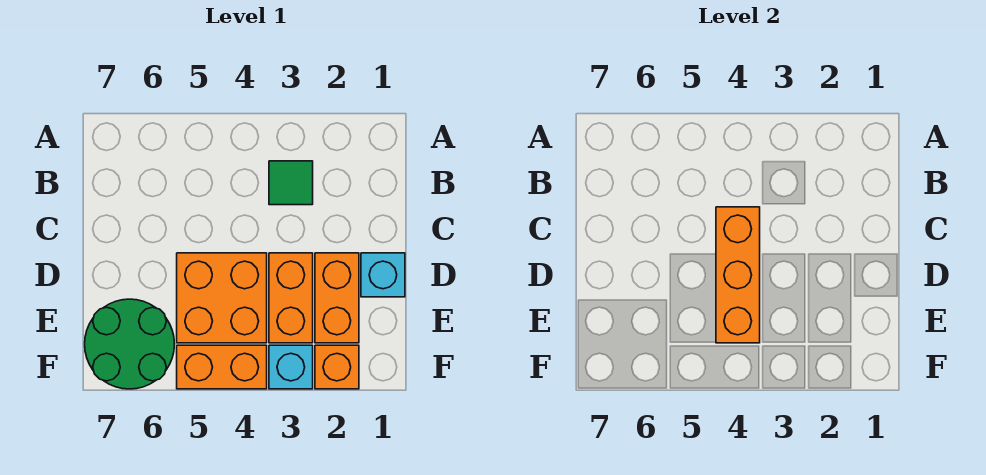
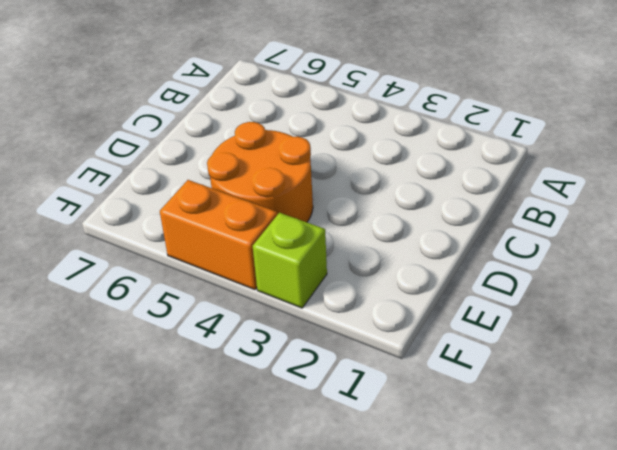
orange 2x2 round brick [207,122,313,222] -> orange 2x2 brick [177,253,267,343]
lime 1x1 brick [253,213,327,308] -> cyan 1x1 brick [269,345,313,389]
none -> green 1x1 tile [269,161,313,205]
none -> cyan 1x1 brick [361,253,405,297]

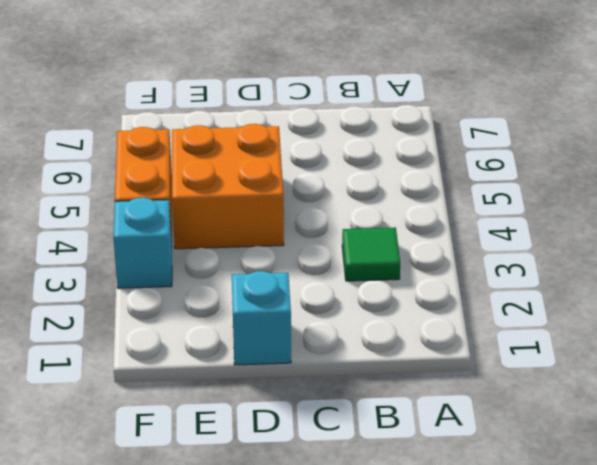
none -> orange 1x2 brick [315,253,359,343]
none -> orange 1x2 brick [269,253,313,343]

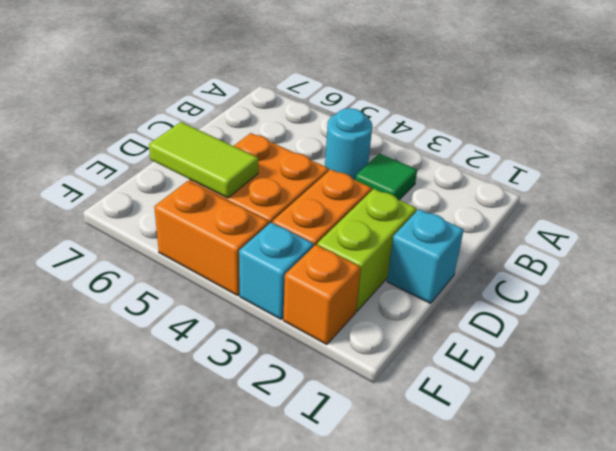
cyan 1x1 round brick [325,108,372,180] -> none
lime 1x2 brick [317,189,417,311] -> orange 1x2 brick [315,253,359,343]
lime 1x2 tile [149,122,258,198] -> none
none -> green 2x2 round brick [85,299,175,389]
none -> orange 1x3 brick [716,207,760,343]

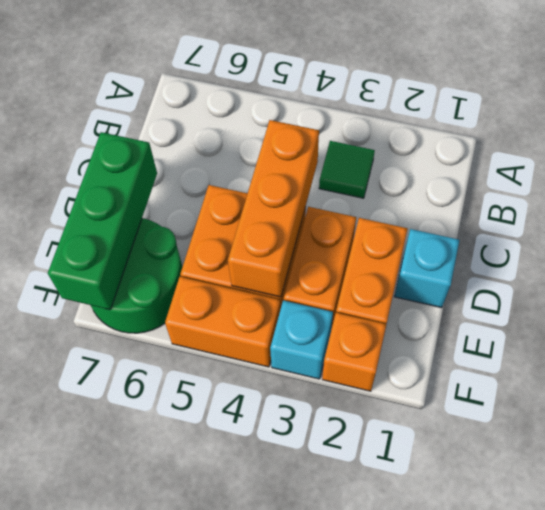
green 1x3 brick [48,132,157,310] -> none

